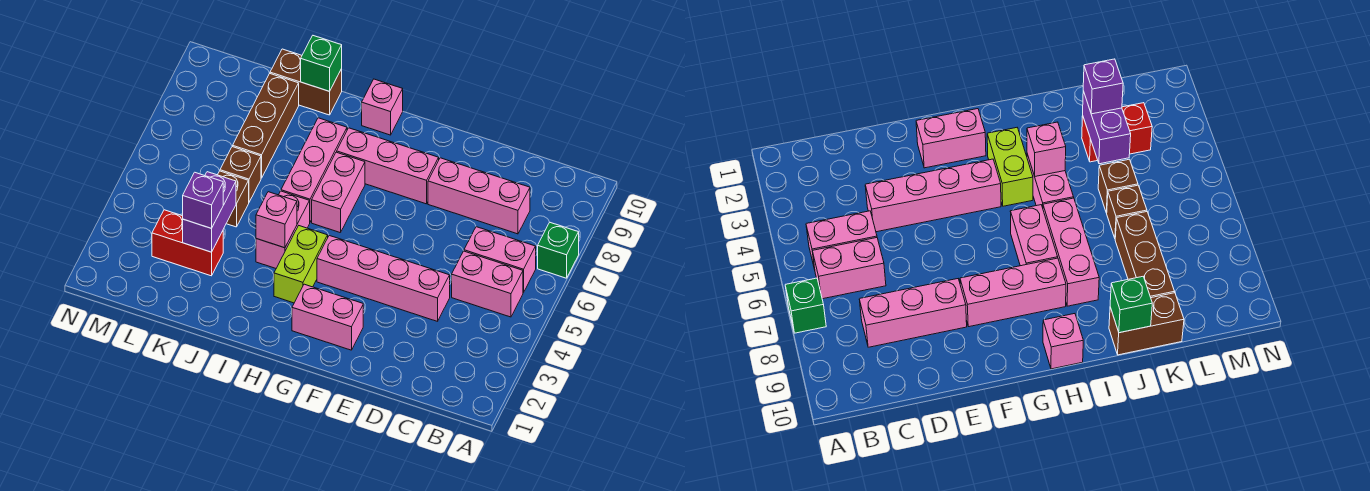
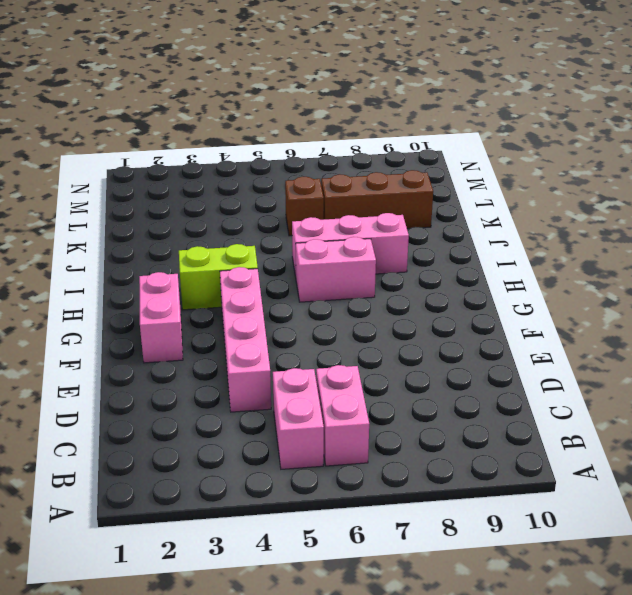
none -> green 1x1 brick [538,222,579,278]
none -> pink 1x3 brick [428,158,530,234]
none -> pink 1x3 brick [337,128,439,204]

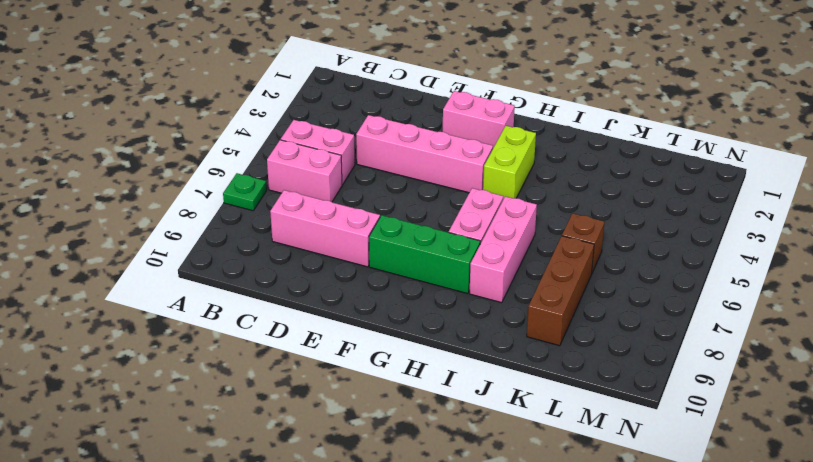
green 1x1 plate [223,173,267,211] -> green 1x1 brick [538,222,579,278]
green 1x3 brick [369,215,480,294] -> pink 1x3 brick [337,128,439,204]
none -> pink 1x1 brick [362,79,403,135]
none -> pink 1x2 brick [256,191,310,268]
none -> brown 1x2 brick [270,49,342,115]

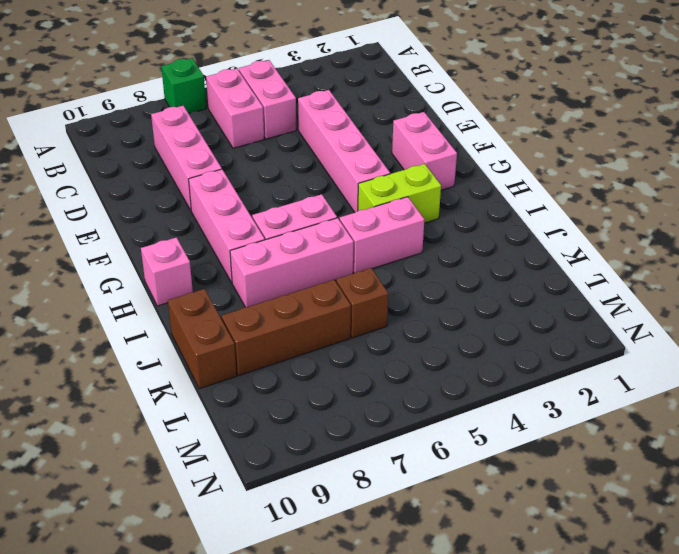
none -> red 1x2 brick [152,210,223,276]
none -> brown 1x1 brick [218,171,249,227]
none -> pink 1x1 brick [256,192,297,248]

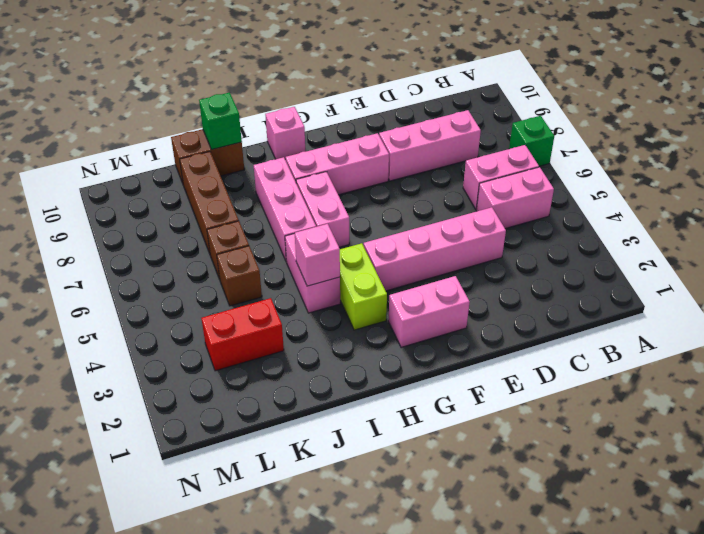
none -> purple 1x2 brick [183,172,236,252]
none -> purple 1x1 brick [183,172,223,228]

